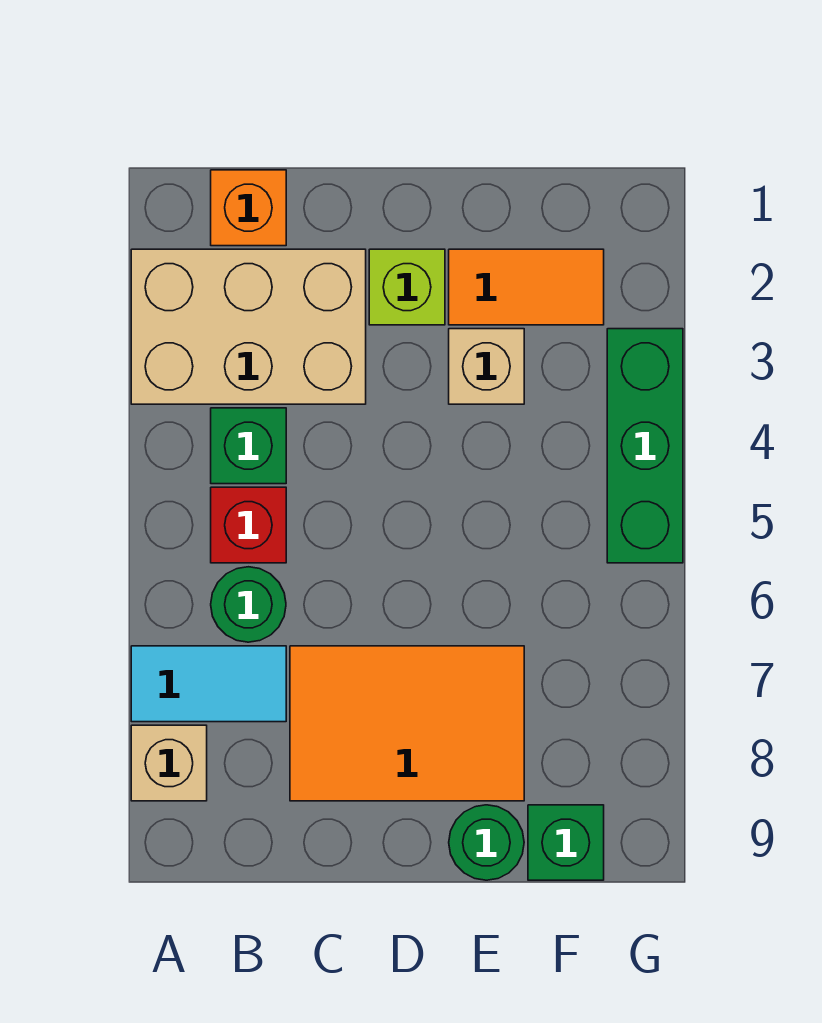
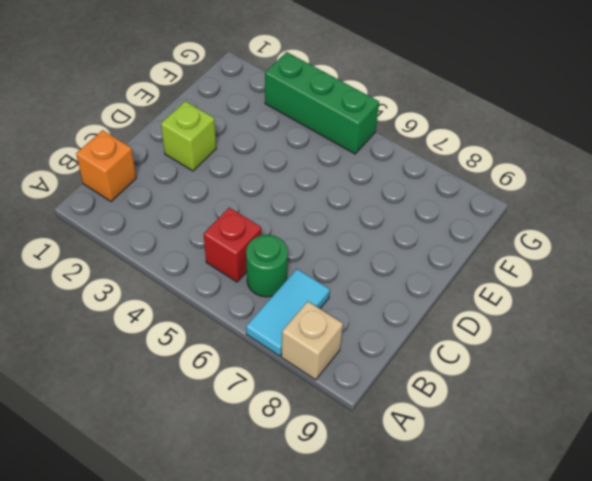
none -> tan 2x3 brick [131,249,366,404]
none -> green 1x1 brick [211,408,286,484]
none -> orange 2x3 tile [290,646,524,801]

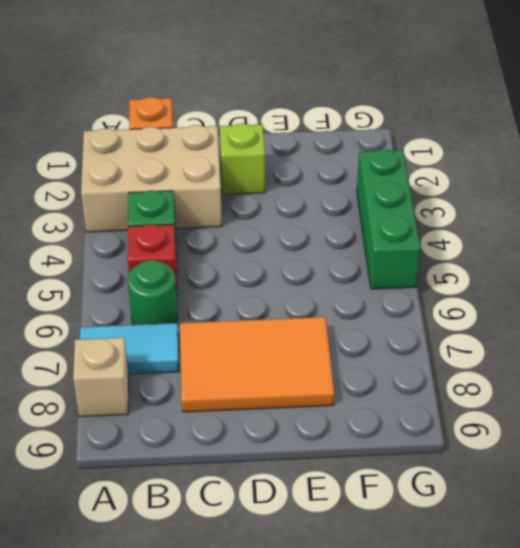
none -> orange 1x2 tile [449,249,604,325]
none -> tan 1x1 brick [449,329,524,404]
none -> green 1x1 round brick [449,805,524,880]

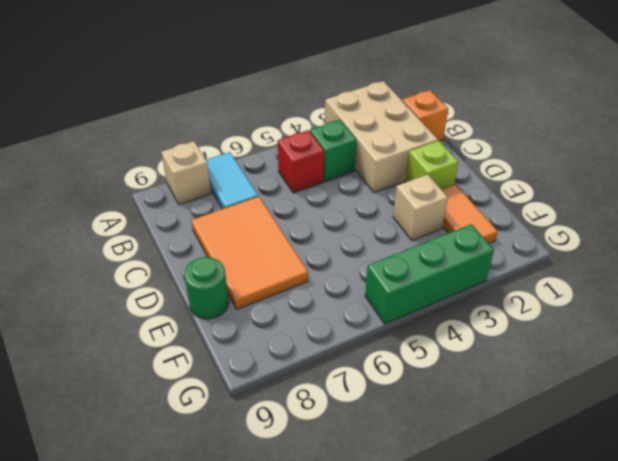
none -> green 1x1 round brick [211,567,286,642]
none -> green 1x1 brick [528,805,604,880]

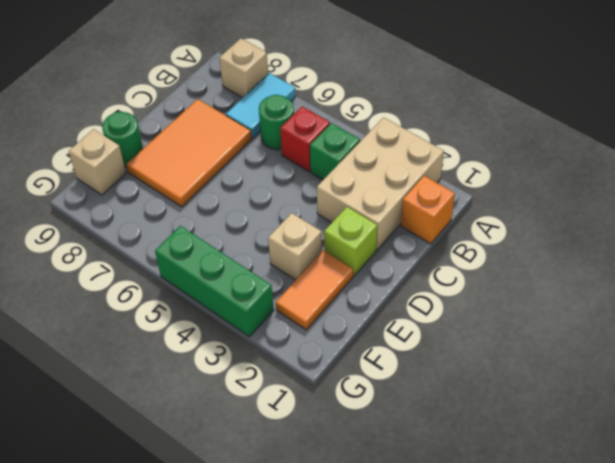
tan 1x1 brick [69,129,126,195] -> green 1x1 brick [528,805,604,880]

